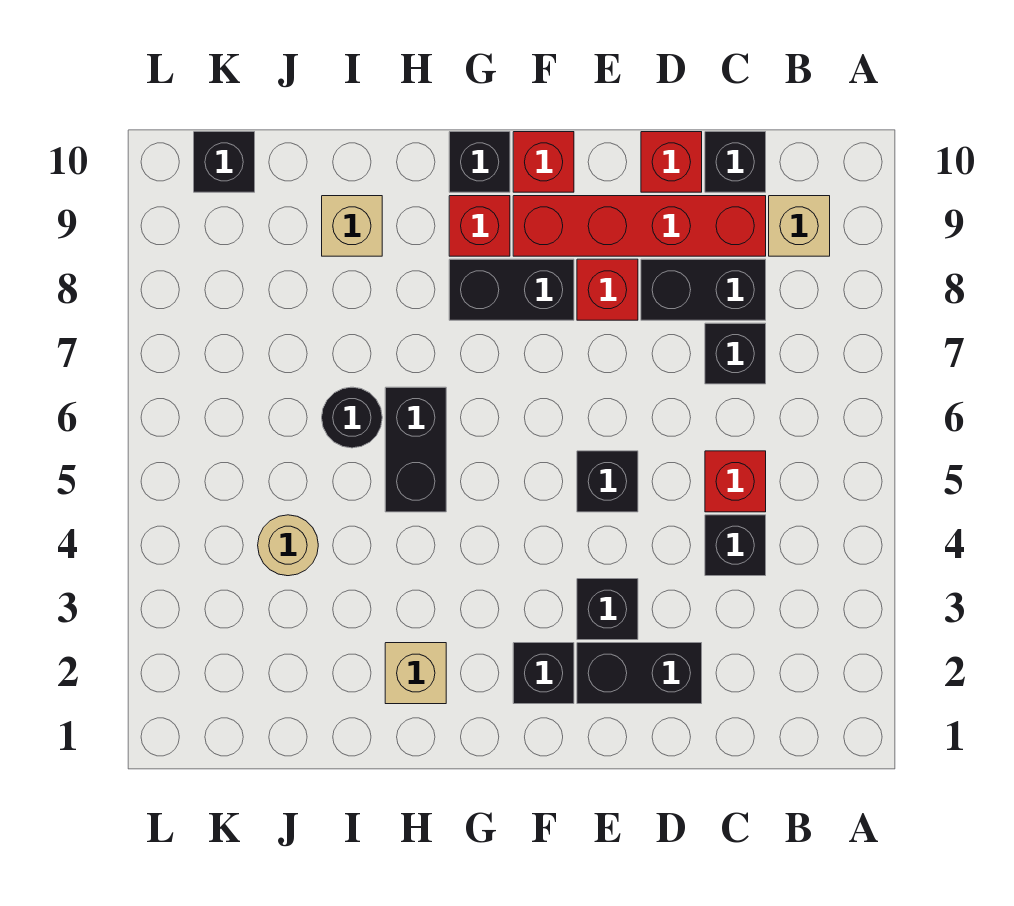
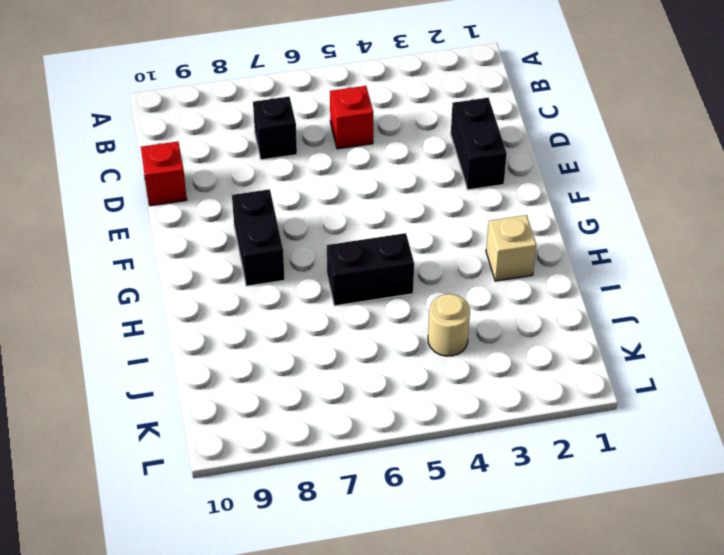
none -> tan 1x1 brick [769,196,830,256]
none -> black 1x1 brick [705,515,766,576]
none -> black 1x2 brick [641,259,766,320]

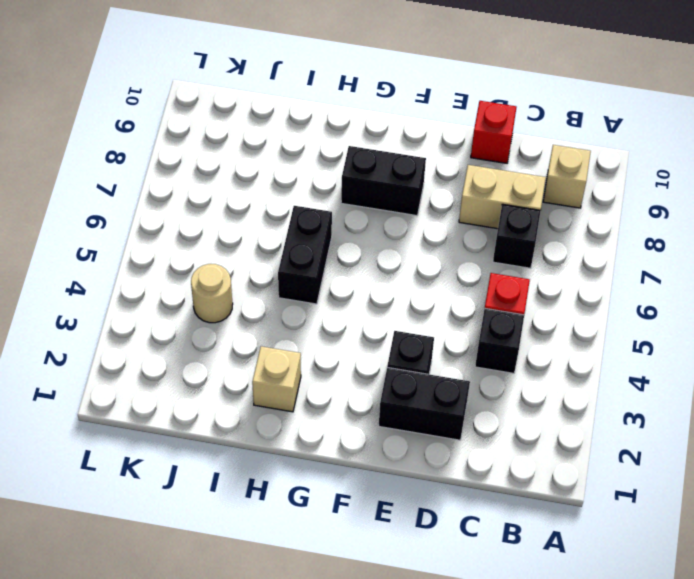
tan 1x2 brick [459,165,546,229] -> black 1x2 brick [641,259,766,320]
none -> red 1x4 brick [513,196,766,256]
none -> black 1x1 brick [705,132,766,192]
none -> black 1x1 brick [577,451,638,512]

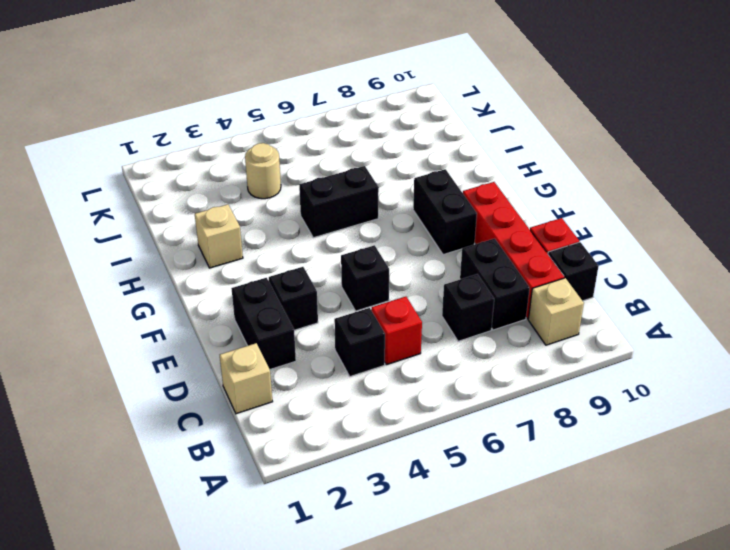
tan 1x1 brick [220,343,273,414] -> tan 1x1 brick moved to [322,196,382,256]
none -> red 1x1 brick [577,259,638,320]
none -> black 1x1 brick [513,643,574,704]
none -> red 1x1 brick [513,132,574,192]

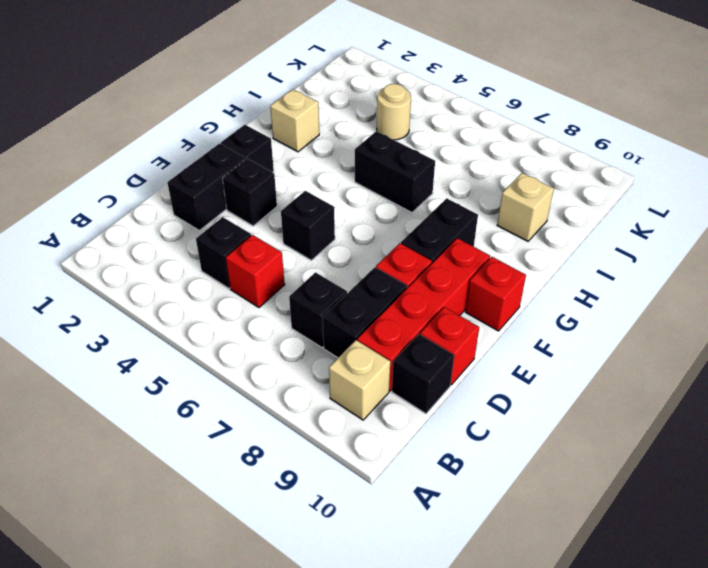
none -> red 1x1 brick [449,196,510,256]
none -> black 1x1 brick [449,132,510,192]
none -> black 1x1 round brick [322,387,382,448]

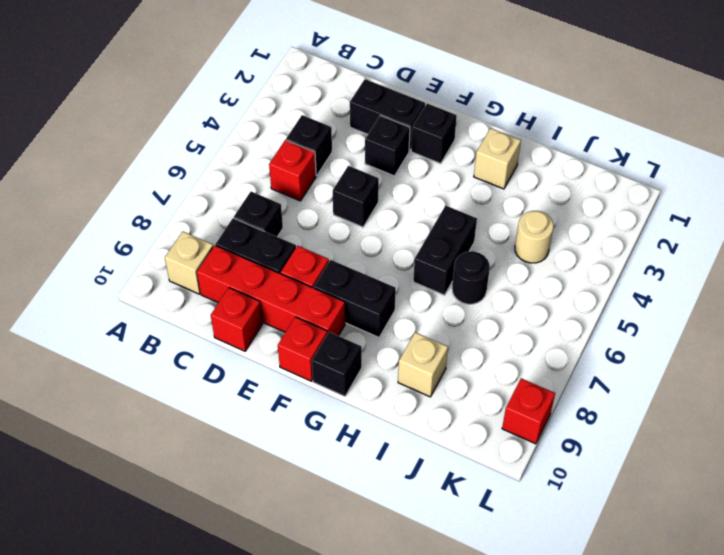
red 1x1 brick [502,378,555,444] -> red 1x1 brick moved to [449,196,510,256]
none -> black 1x1 brick [705,132,766,192]
none -> black 1x1 brick [194,132,255,192]

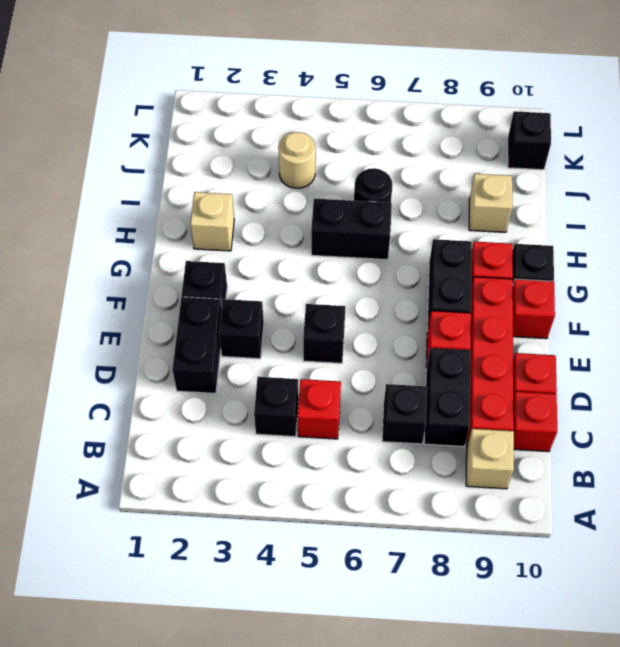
red 1x1 brick [513,392,557,452] -> black 1x1 brick [705,132,766,192]

